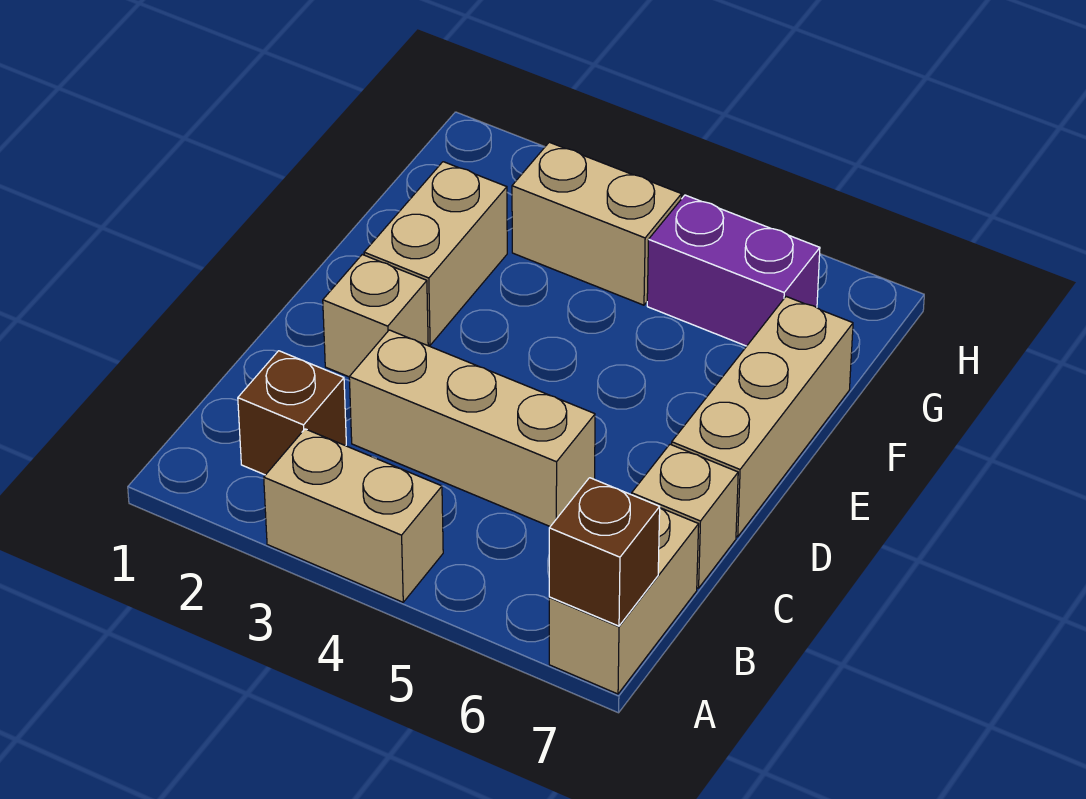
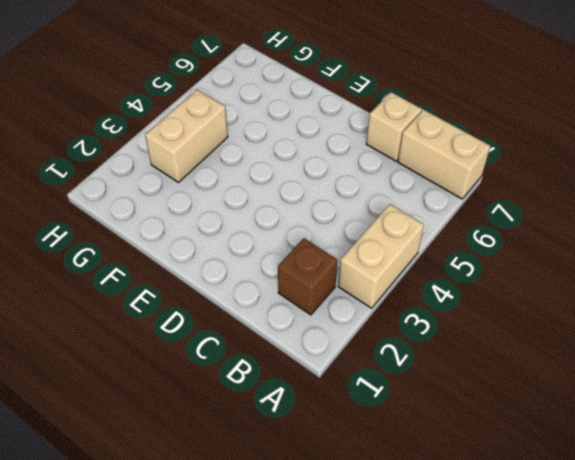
none -> tan 1x3 brick [349,330,595,526]
none -> tan 1x1 brick [323,255,428,377]

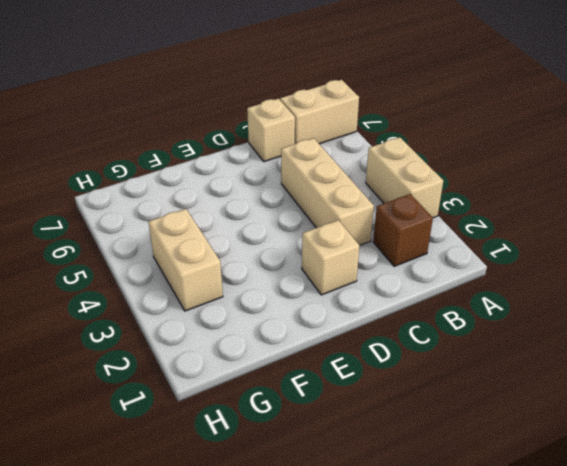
none -> tan 1x3 brick [672,297,853,537]
none -> tan 1x2 brick [364,162,507,345]

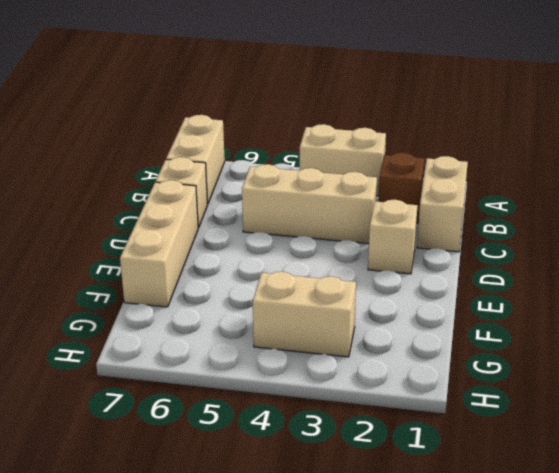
tan 1x2 brick [417,156,468,252] -> tan 1x2 brick moved to [364,162,507,345]
none -> purple 1x2 brick [647,195,820,346]
none -> brown 1x1 brick [549,478,660,626]

